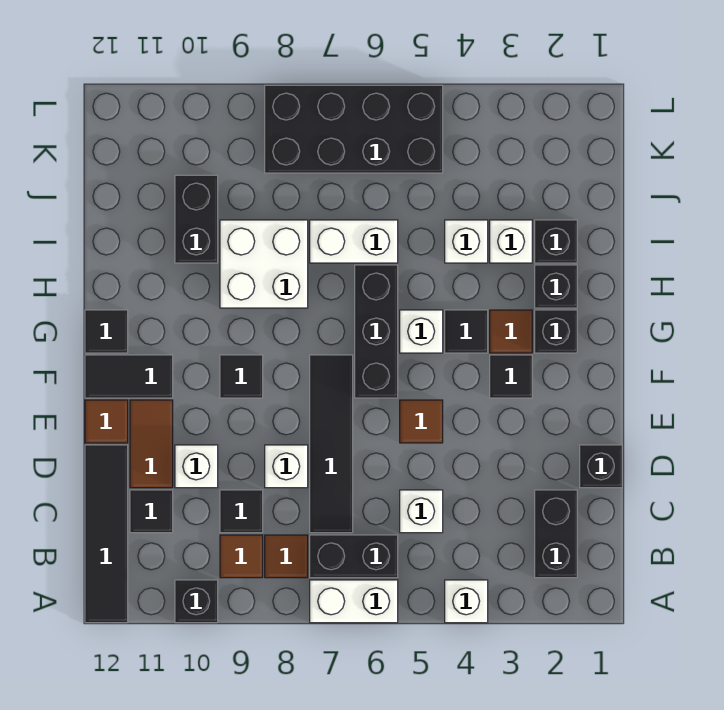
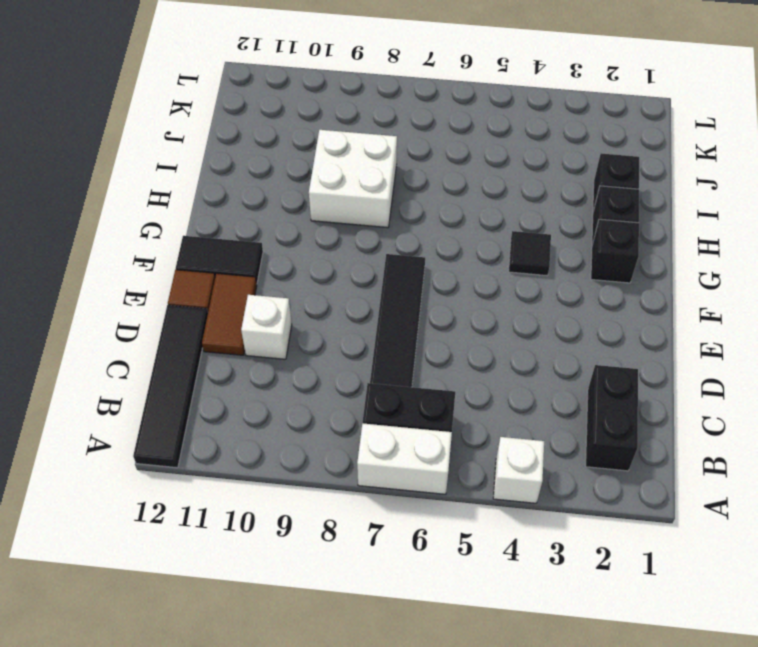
none -> black 1x1 brick [175,580,218,623]
none -> brown 1x1 tile [265,535,308,578]
none -> brown 1x1 tile [220,535,263,578]
none -> white 1x1 brick [400,490,443,533]

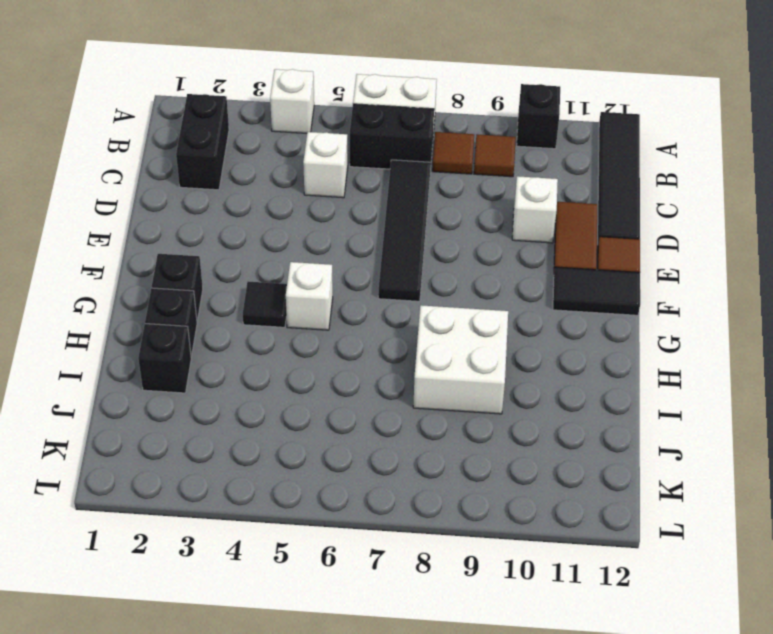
none -> black 1x1 tile [220,490,263,533]
none -> black 1x1 tile [130,490,173,533]
none -> black 1x1 brick [580,445,622,488]
none -> white 1x1 brick [265,445,308,488]

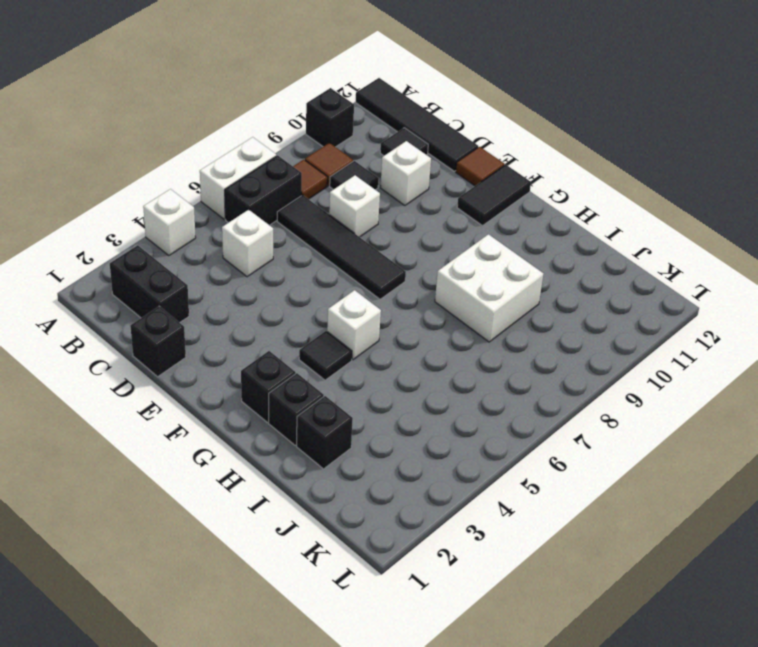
none -> brown 1x2 tile [130,400,173,488]
none -> brown 1x1 tile [400,400,443,443]
none -> black 1x1 tile [490,355,532,398]
none -> black 1x3 brick [355,265,398,398]

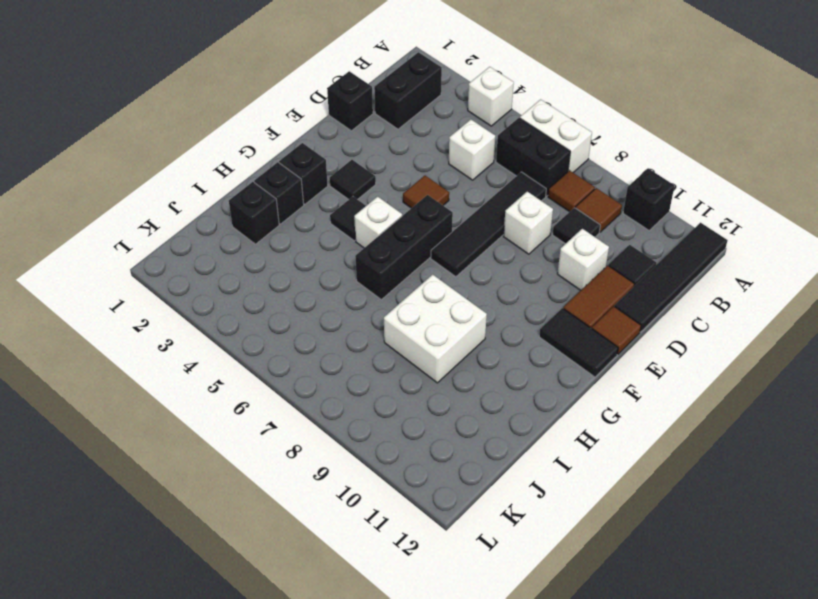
none -> black 1x1 tile [220,355,263,398]
none -> brown 1x1 tile [490,310,532,353]
none -> black 1x1 tile [85,310,128,353]
none -> white 1x1 brick [490,220,532,263]

